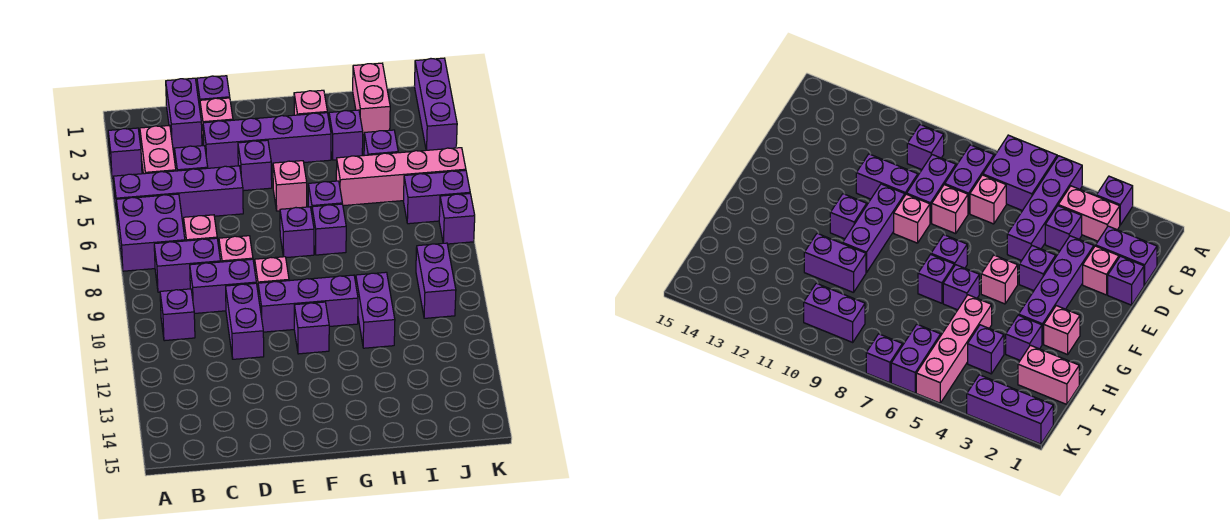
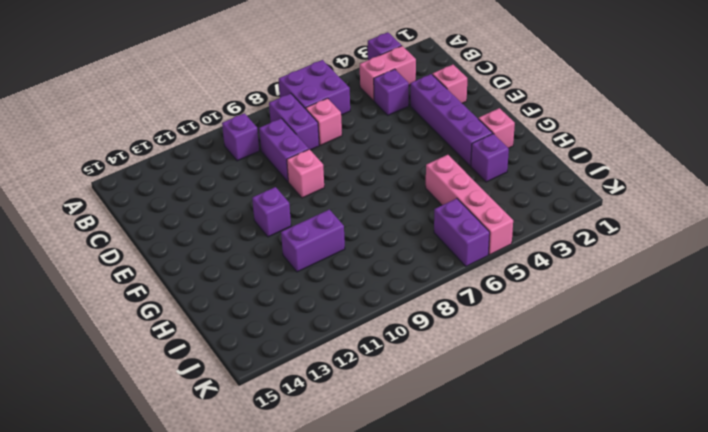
none -> purple 1x4 brick [114,166,243,219]
none -> purple 1x2 brick [166,78,202,150]
none -> purple 1x1 brick [197,76,230,108]
none -> pink 1x1 brick [219,236,253,262]

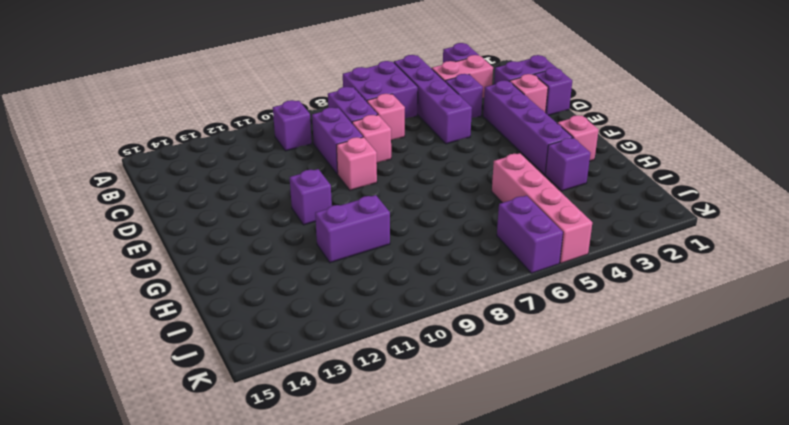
none -> purple 1x2 brick [226,283,264,359]
none -> purple 1x1 brick [238,140,272,191]
none -> purple 1x3 brick [258,275,358,332]
none -> pink 1x1 brick [273,161,307,211]

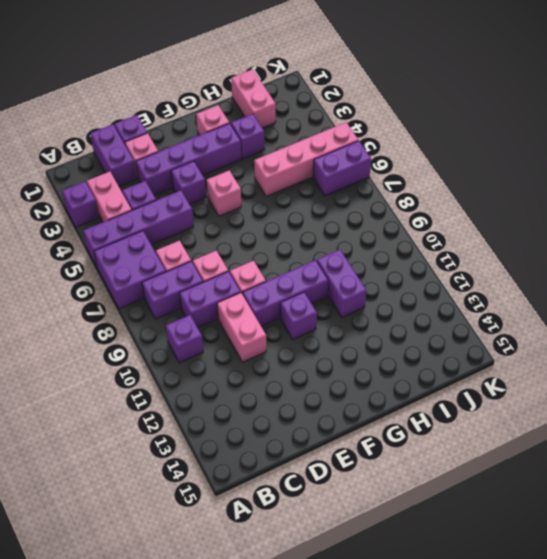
pink 1x2 brick [217,293,266,362] -> purple 1x2 brick [226,283,264,359]
none -> purple 1x1 brick [280,207,314,258]
none -> purple 1x1 brick [308,181,342,213]
none -> purple 1x1 brick [312,204,346,255]
none -> purple 1x1 brick [364,130,398,156]

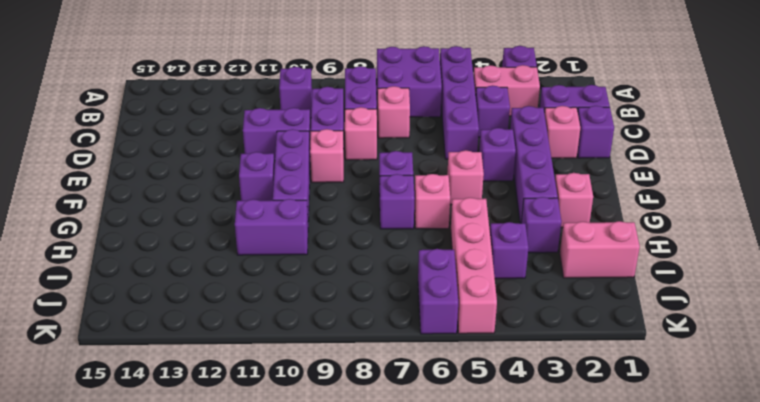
pink 1x1 brick [414,174,450,229] -> purple 1x1 brick [308,181,342,213]
none -> purple 1x2 brick [416,243,456,318]
none -> purple 1x3 brick [414,58,457,150]
none -> purple 1x1 brick [439,194,475,244]

